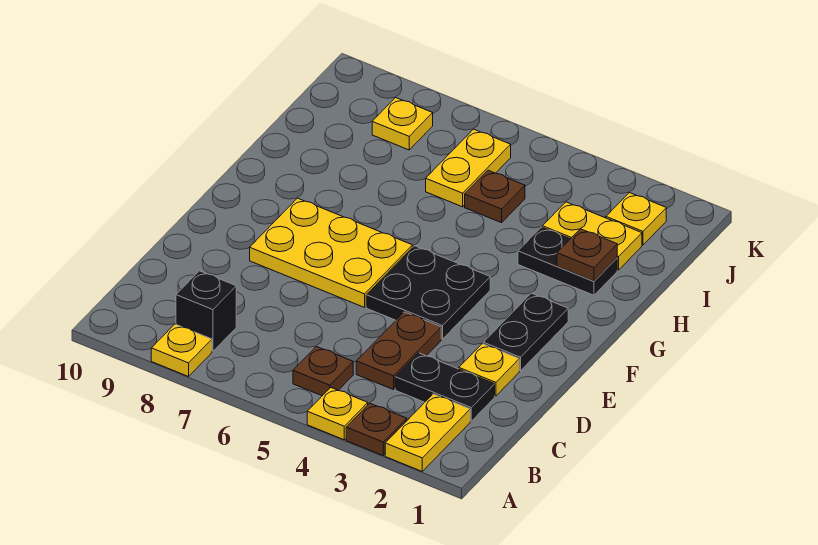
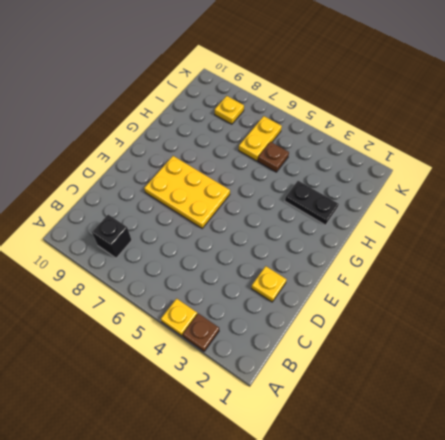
none -> yellow 1x2 plate [385,394,470,471]
none -> yellow 1x1 plate [151,324,212,377]
none -> brown 1x1 plate [293,346,353,396]

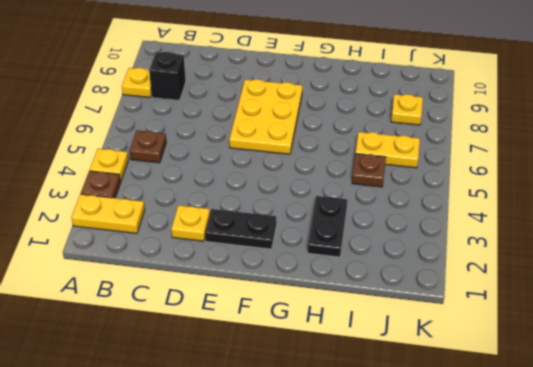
none -> black 1x2 plate [395,353,495,421]
none -> brown 1x2 plate [356,312,441,390]
none -> black 2x2 plate [366,246,490,339]

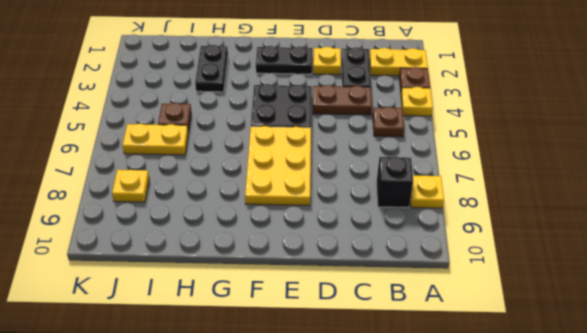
none -> yellow 1x2 plate [543,202,642,270]
none -> yellow 1x1 plate [606,193,666,245]
none -> brown 1x1 plate [557,229,617,281]

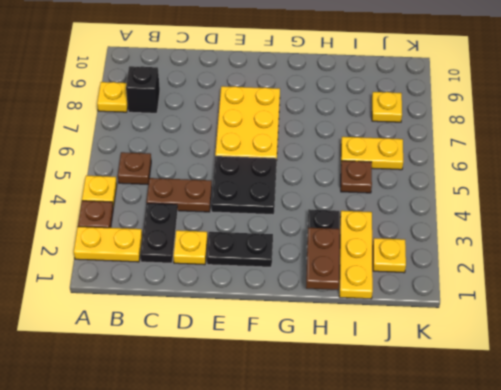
brown 1x2 plate [306,228,340,290] -> brown 1x1 plate [557,229,617,281]
yellow 1x3 plate [339,211,373,299] -> yellow 1x2 plate [543,202,642,270]

